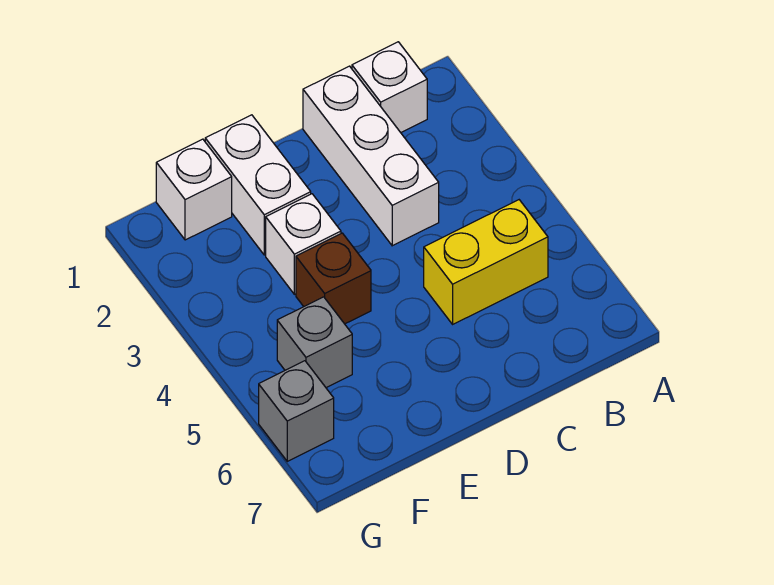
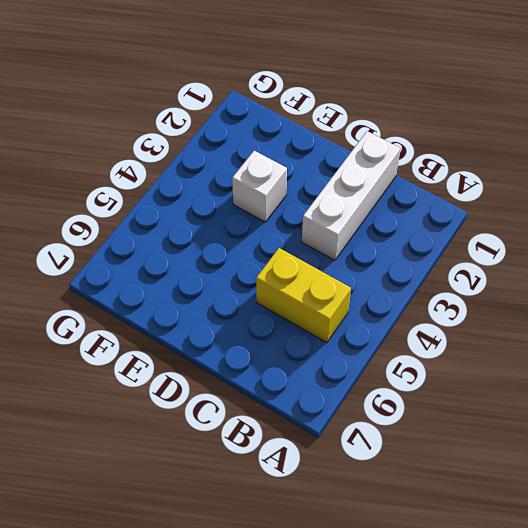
none -> white 1x1 brick [352,42,427,133]
none -> white 1x2 brick [205,115,311,255]

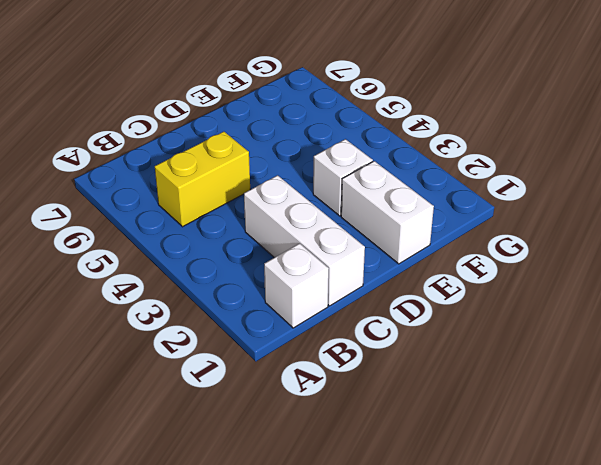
none -> brown 1x1 brick [296,233,371,324]
none -> white 1x1 brick [156,139,232,240]

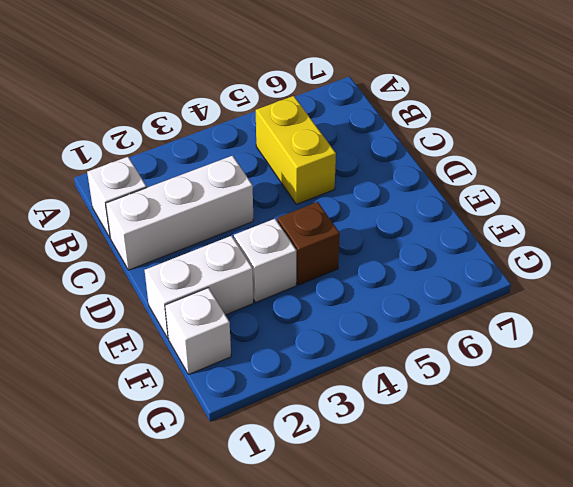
none -> grey 1x1 brick [277,297,352,388]
none -> grey 1x1 brick [259,361,334,461]

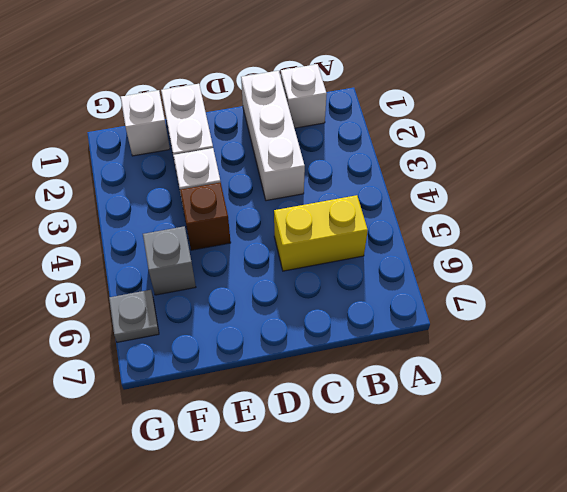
grey 1x1 plate [109,290,159,342] -> grey 1x1 brick [259,361,334,461]

